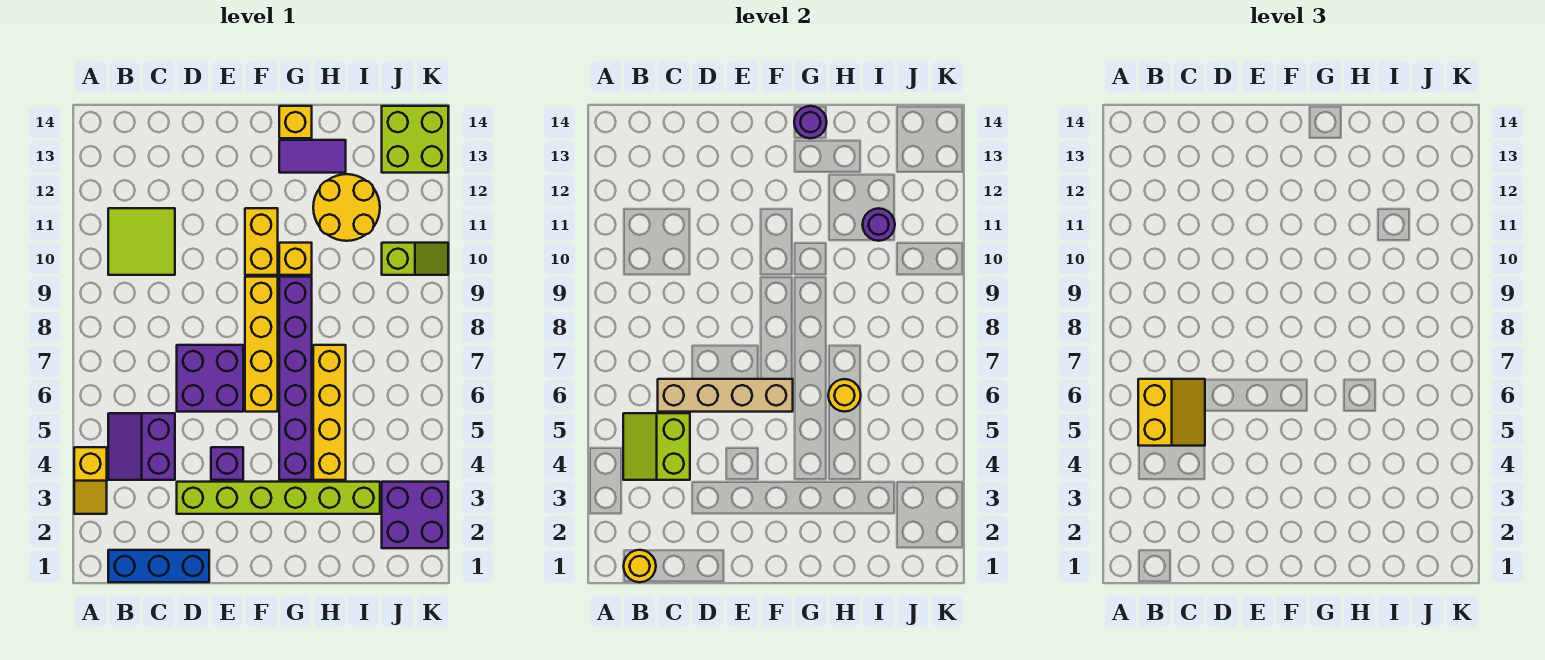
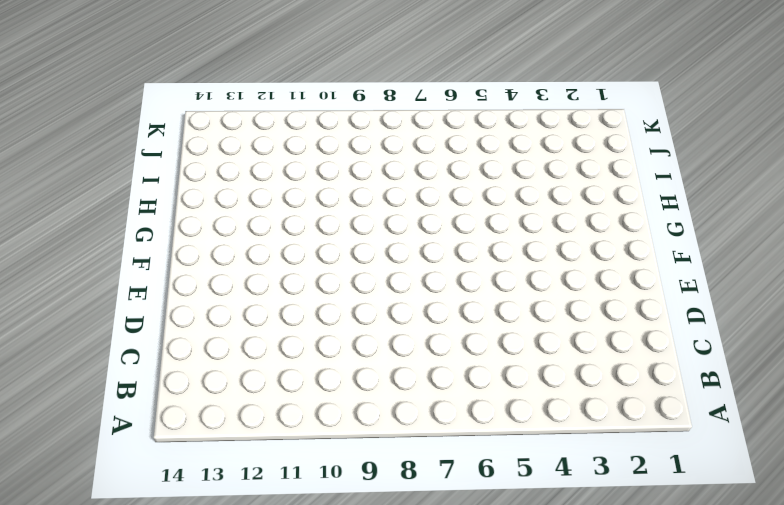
none -> yellow 1x2 slope [74,447,107,514]
none -> blue 1x3 brick [108,550,209,582]
none -> purple 2x2 slope [108,413,175,480]

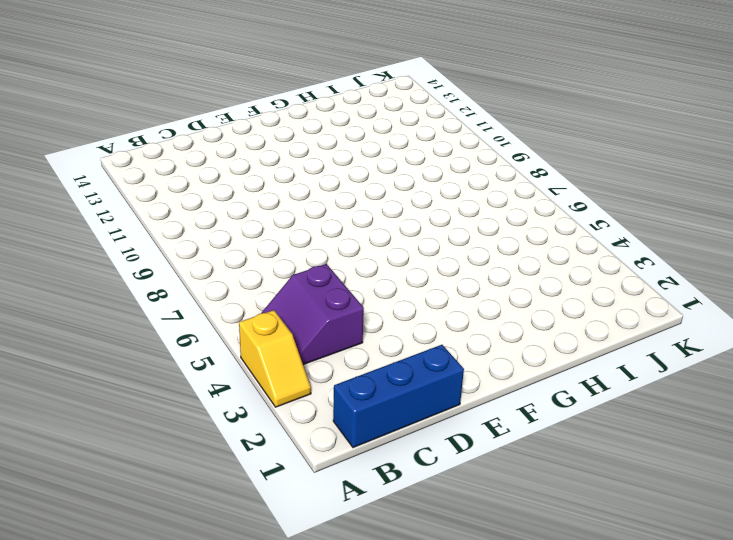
none -> lime 2x2 tile [108,208,175,275]
none -> lime 1x6 brick [177,482,380,514]
none -> purple 2x2 brick [177,345,243,412]

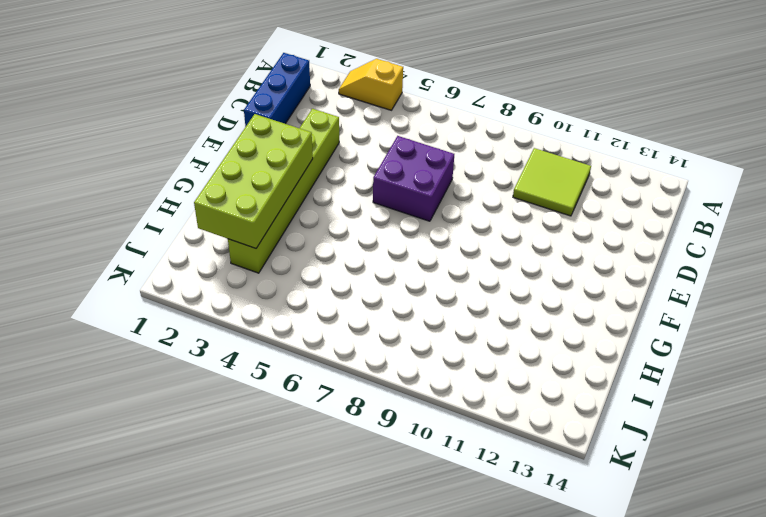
lime 2x4 brick [194,114,313,248] -> none
none -> purple 2x2 slope [108,413,175,480]
none -> purple 1x1 brick [211,447,243,480]
none -> yellow 1x4 brick [245,277,278,412]

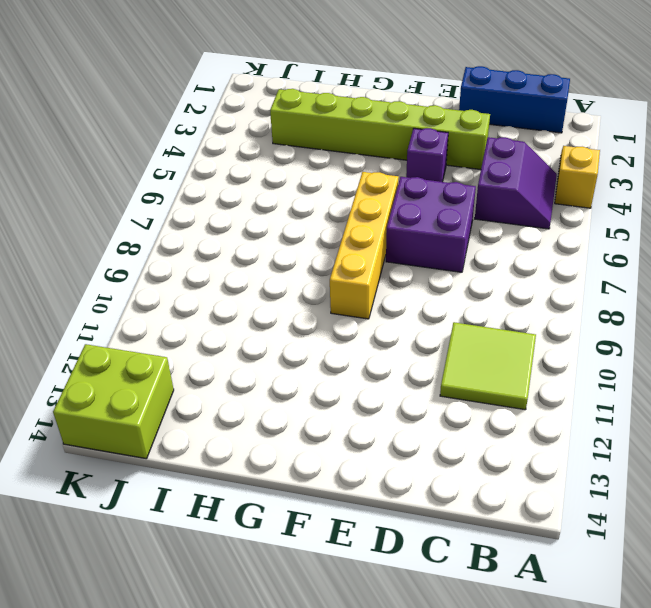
none -> yellow 1x2 brick [245,208,278,275]
none -> purple 1x6 brick [279,277,312,480]
none -> yellow 1x1 brick [279,243,312,275]

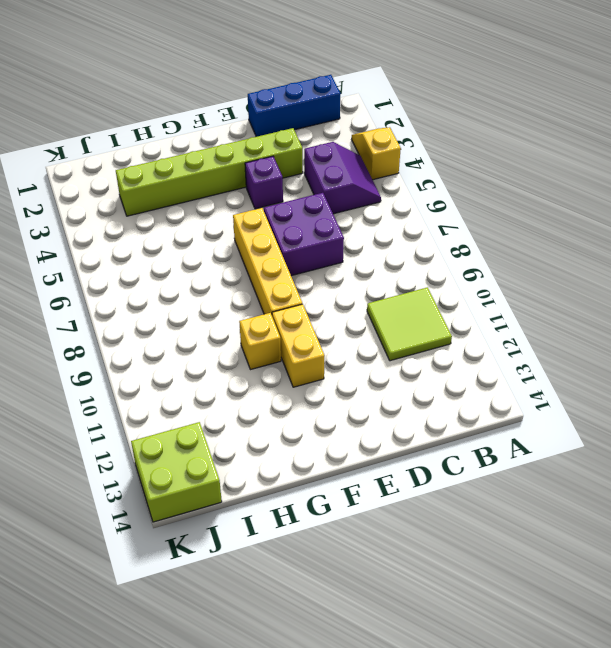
none -> purple 1x6 brick [279,277,312,480]
none -> purple 1x2 tile [279,140,346,173]
none -> yellow 1x1 brick [279,106,312,138]

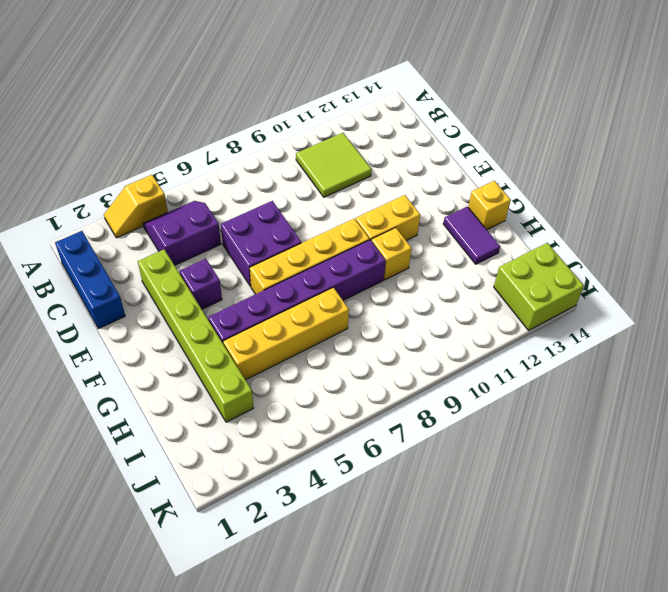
none -> yellow 2x2 round brick [313,174,380,241]
none -> purple 2x2 brick [382,482,448,548]
none -> lime 1x2 slope [382,243,448,275]

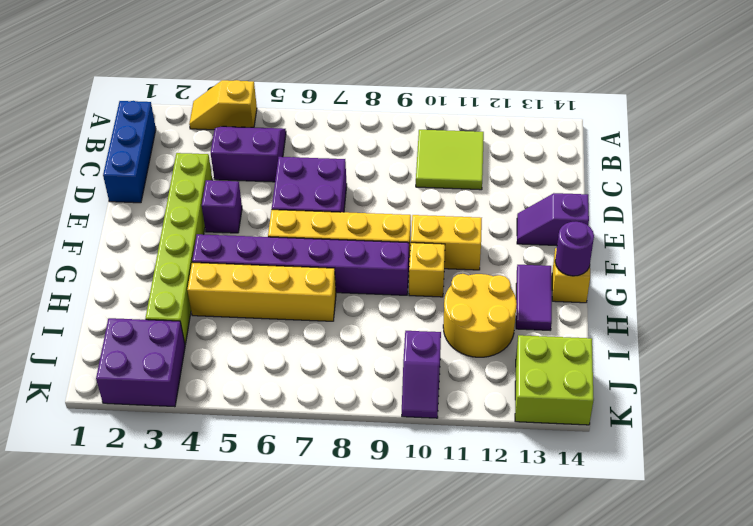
purple 1x2 slope [517,193,589,246] -> none
purple 1x2 slope [402,331,441,418] -> lime 1x2 slope [382,243,448,275]
none -> yellow 1x1 round brick [624,550,656,582]
none -> lime 2x2 slope [623,413,690,480]
none -> tan 1x4 brick [658,379,793,412]

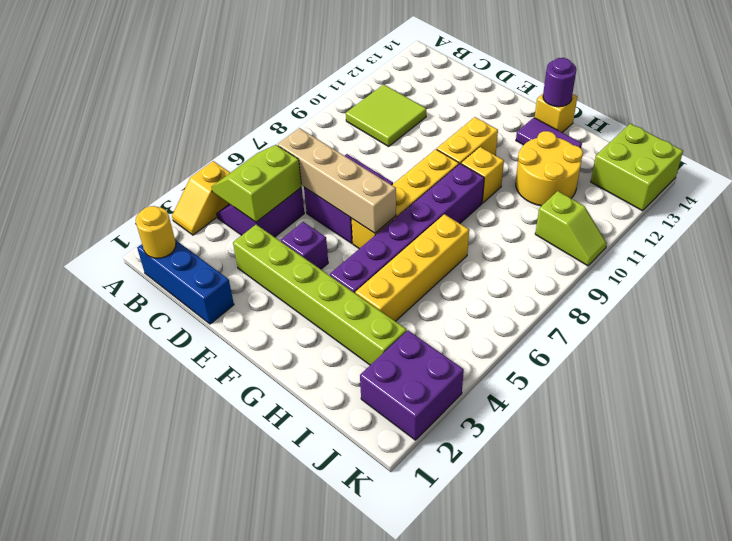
none -> yellow 1x1 round brick [828,379,861,412]
none -> purple 1x1 round brick [862,208,895,241]
none -> yellow 2x2 slope [1138,379,1205,446]

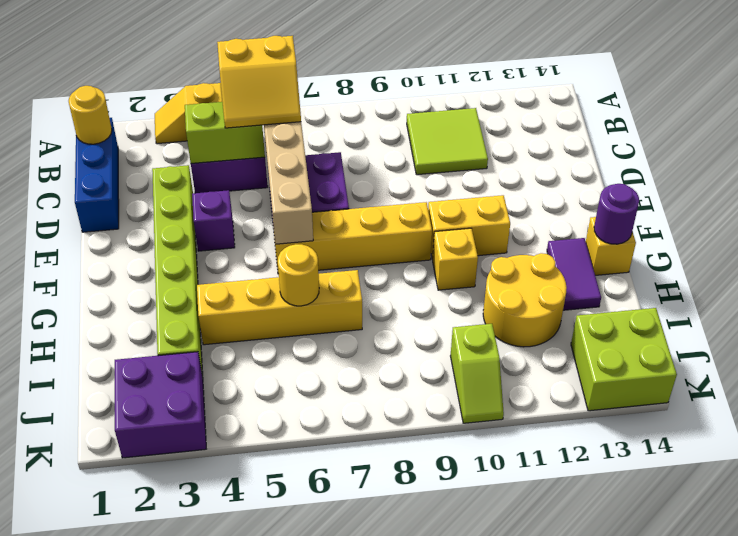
none -> purple 1x6 brick [279,277,312,480]
none -> purple 1x1 round brick [862,208,895,241]

